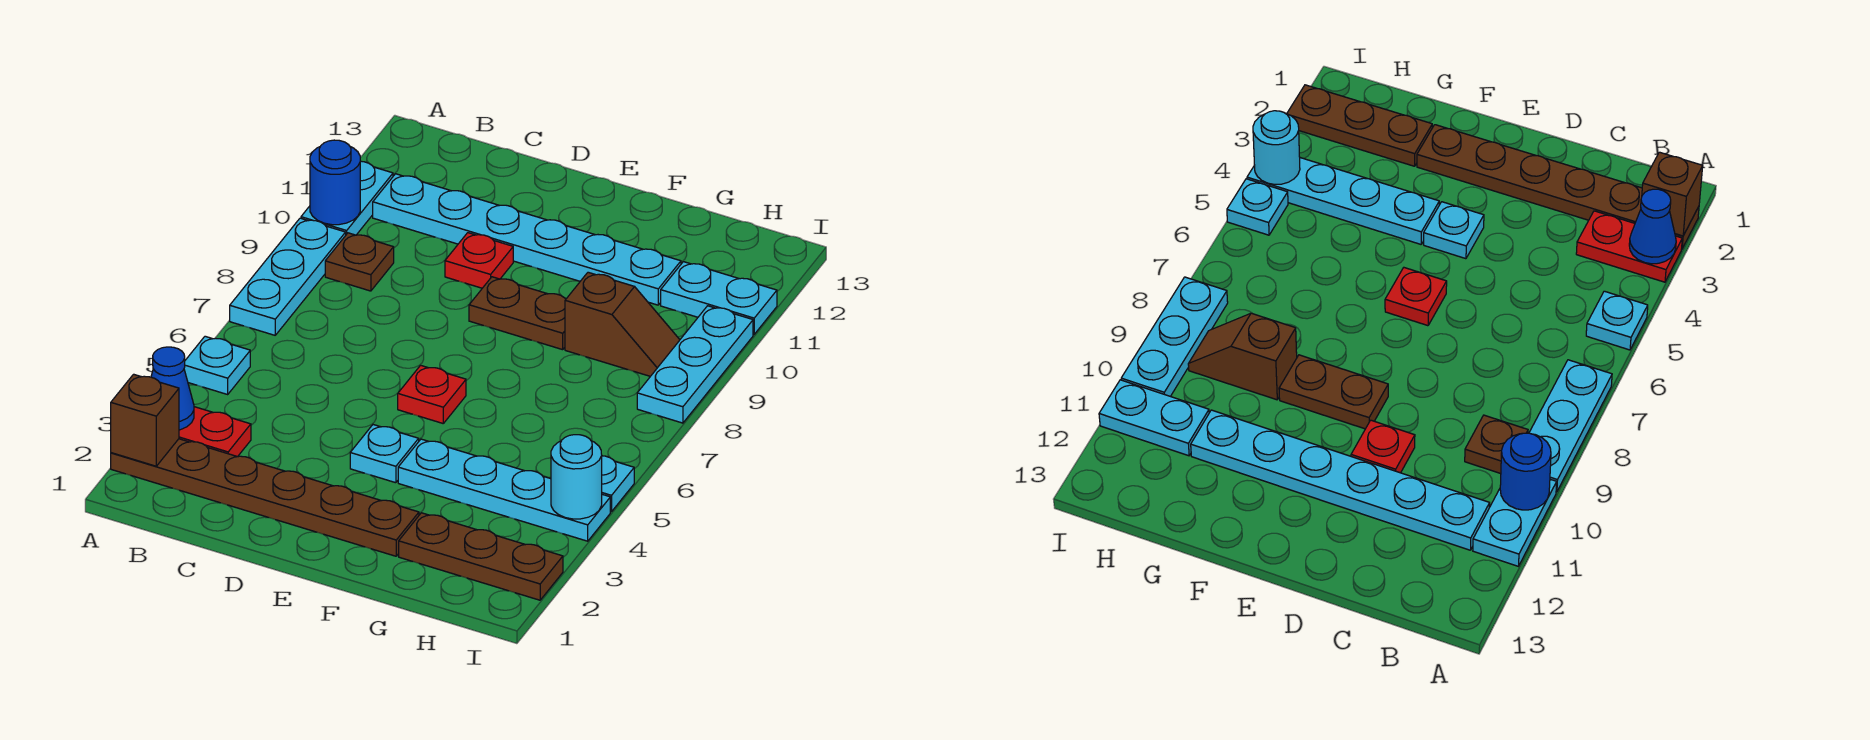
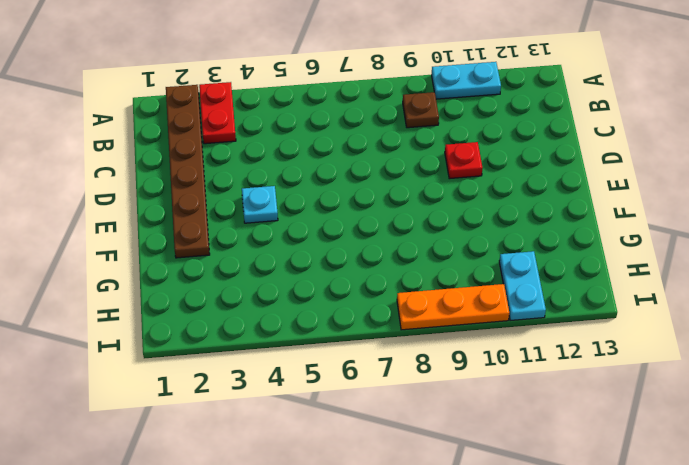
orange 1x3 plate [397,284,509,330] -> cyan 1x3 plate [637,306,753,423]
none -> cyan 1x1 plate [184,336,250,394]
none -> cyan 1x3 plate [230,218,346,335]
none -> cyan 1x6 plate [373,174,681,305]

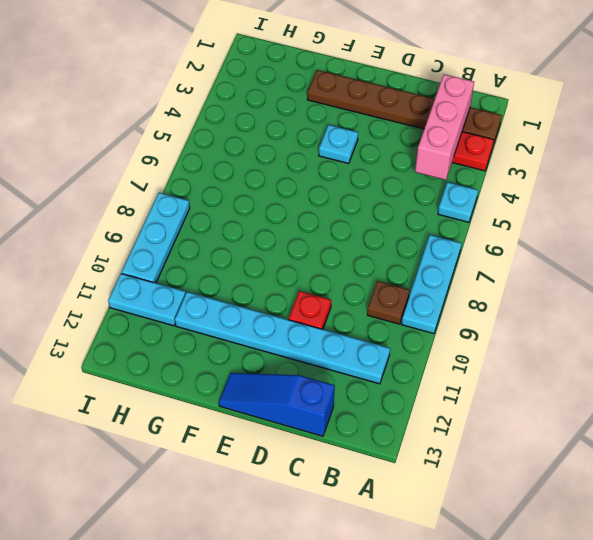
pink 1x3 brick [415,74,474,180] -> none
blue 1x3 slope [219,373,335,436] -> none
none -> cyan 1x2 plate [301,161,393,235]
none -> red 1x1 plate [398,365,466,423]
none -> brown 1x2 plate [469,277,566,350]

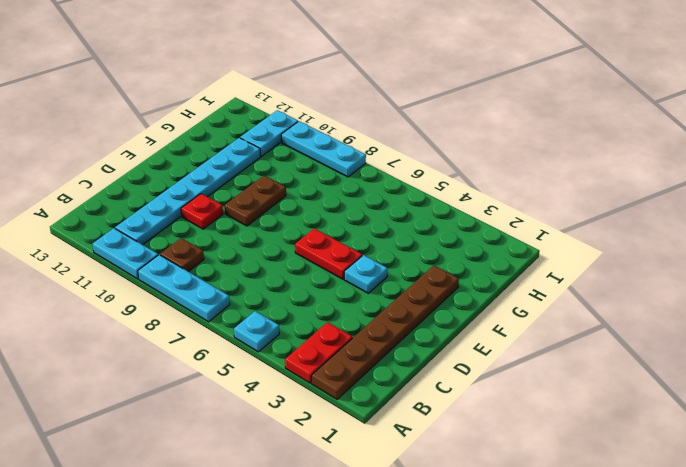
red 1x2 plate [295,228,362,279] -> red 1x1 plate [398,365,466,423]
none -> cyan 1x4 plate [398,439,610,541]
none -> brown 1x3 plate [399,513,563,600]
none -> brown 1x2 slope [565,272,680,376]

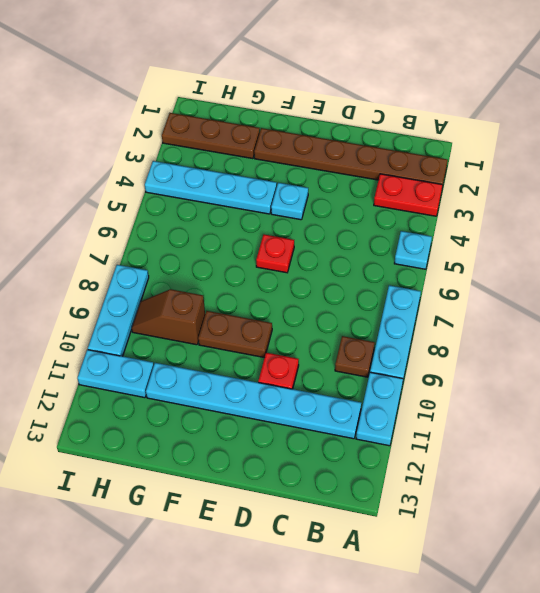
none -> cyan 1x1 plate [602,456,634,512]
none -> brown 1x1 brick [111,374,179,466]
none -> blue 1x1 cone [151,347,194,430]

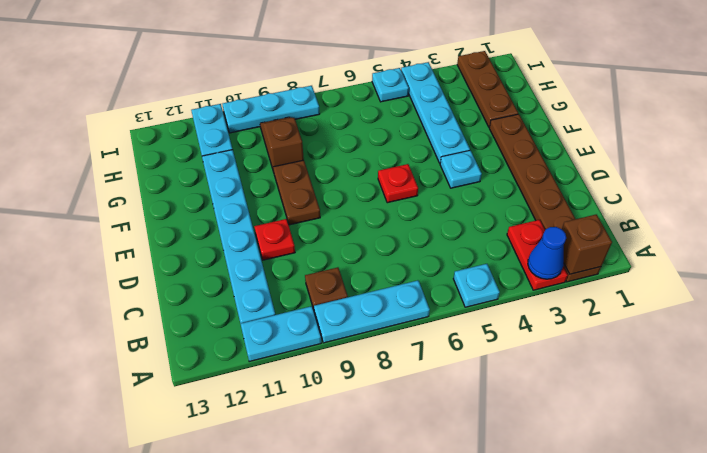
none -> blue 1x1 round brick [310,140,360,225]
none -> cyan 1x1 round brick [551,435,602,519]

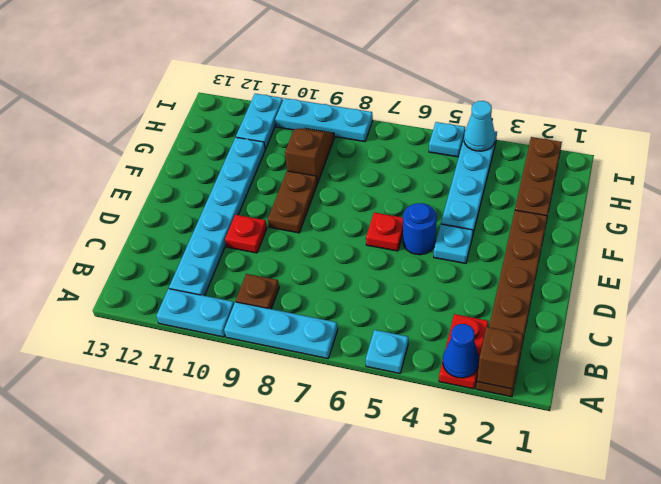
blue 1x1 round brick [403,203,437,255] -> blue 1x1 round brick moved to [310,140,360,225]
cyan 1x1 cone [464,101,495,151] -> cyan 1x1 round brick [551,435,602,519]

